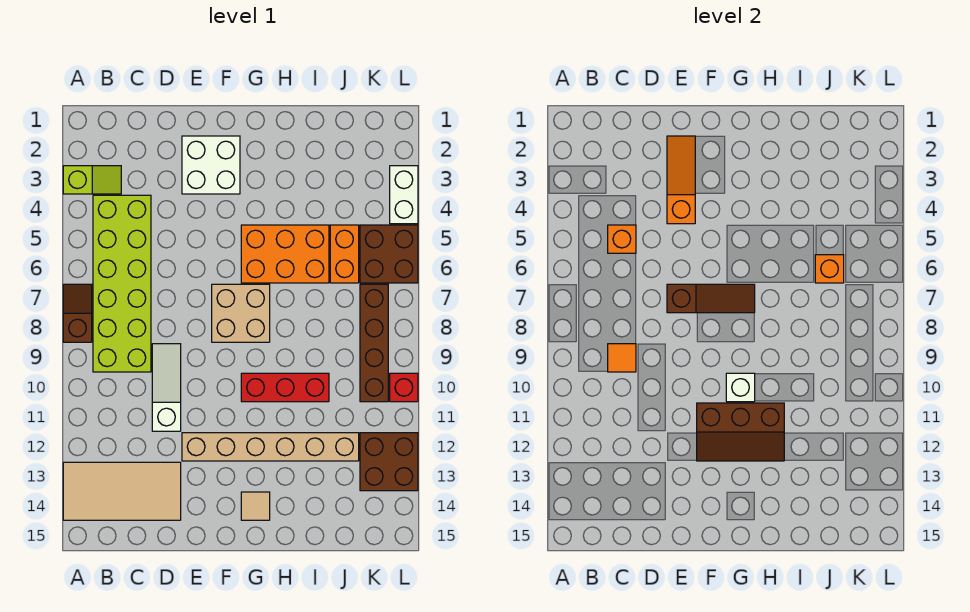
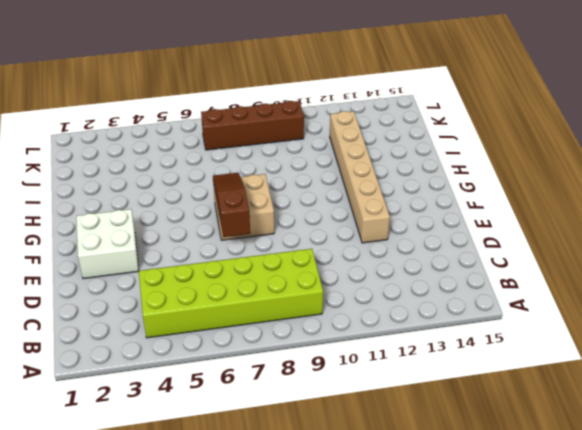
none -> lime 1x2 slope [63,166,121,194]
none -> brown 1x2 slope [63,284,92,342]
none -> tan 2x4 tile [63,462,181,520]

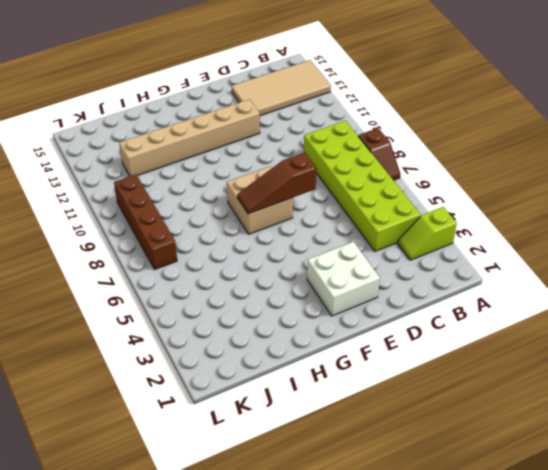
none -> white 1x3 slope [152,344,181,431]
none -> orange 2x3 brick [241,225,329,283]
none -> red 1x3 brick [241,373,329,402]

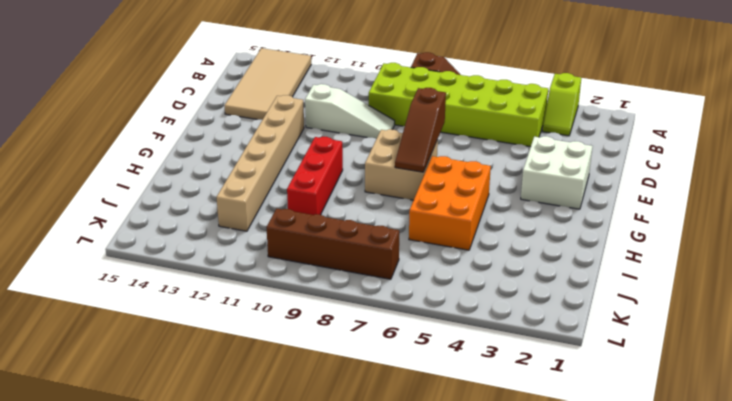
none -> tan 1x1 tile [241,492,270,520]
none -> orange 1x2 brick [330,225,359,283]
none -> brown 2x2 brick [360,225,418,283]

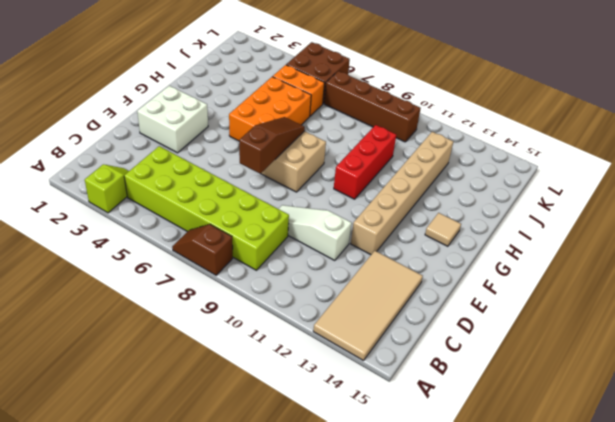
none -> brown 2x2 brick [360,433,418,491]
none -> white 1x2 brick [390,166,418,224]
none -> red 1x1 brick [390,373,418,402]

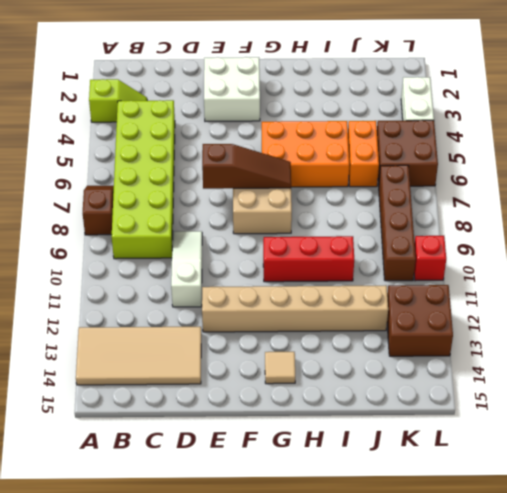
none -> orange 1x1 brick [608,225,636,253]
none -> orange 1x1 tile [608,344,636,372]
none -> orange 1x3 slope [667,136,695,224]

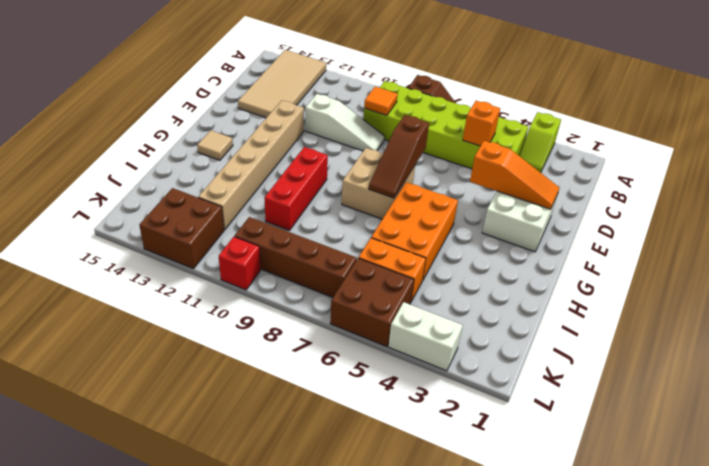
none -> brown 2x3 slope [697,403,784,461]
none -> white 1x1 brick [726,373,755,402]
none -> orange 1x1 brick [815,255,844,283]

